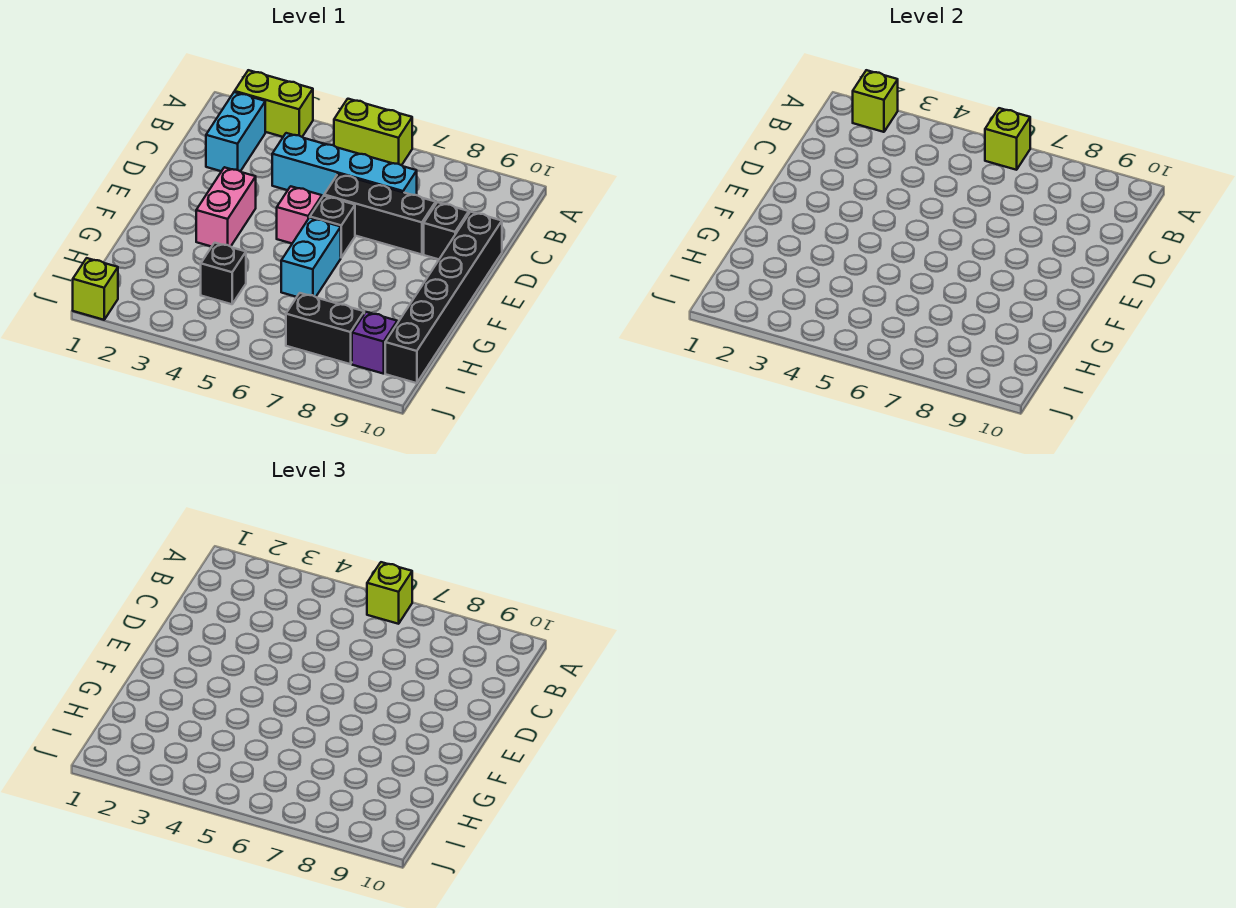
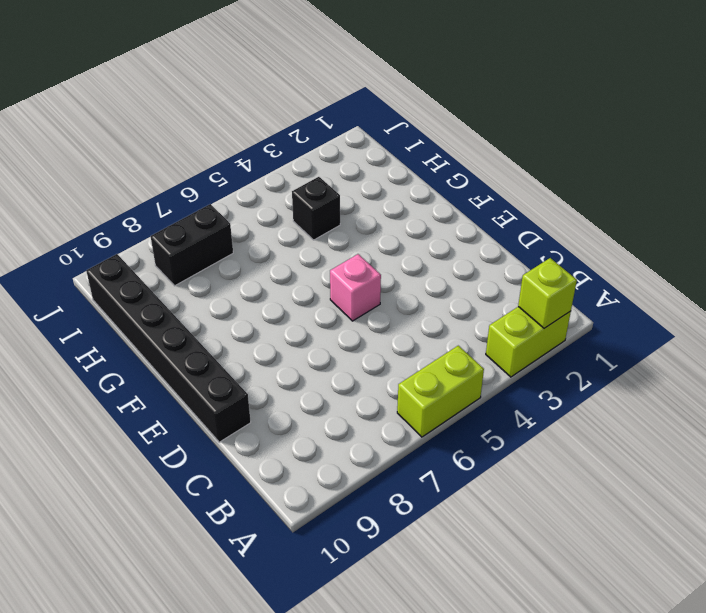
none -> cyan 1x2 brick [206,92,265,171]
none -> cyan 1x4 brick [272,133,417,197]
none -> black 1x3 brick [324,174,436,255]

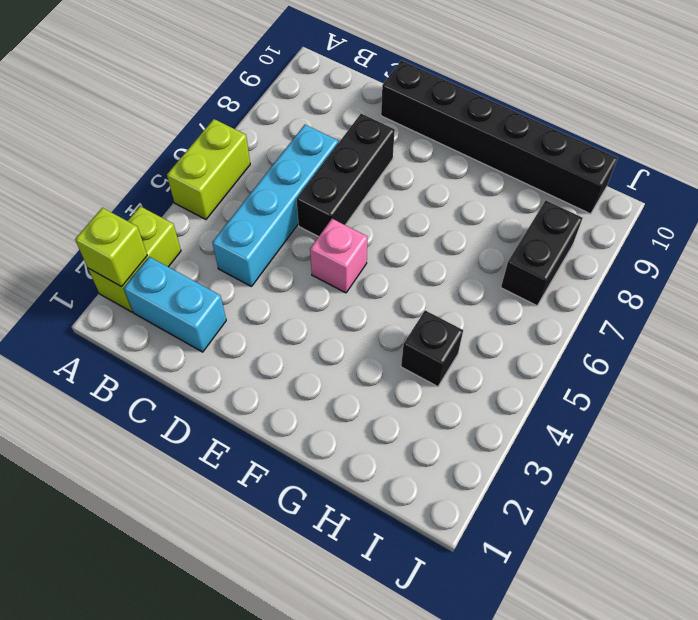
none -> black 1x1 brick [424,202,469,259]
none -> pink 1x2 brick [196,167,256,247]
none -> black 1x1 brick [310,196,355,257]

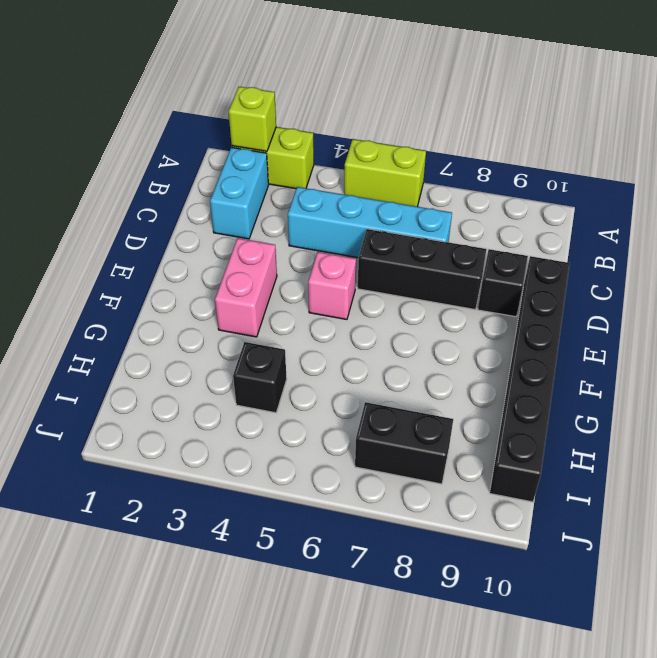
none -> black 1x1 brick [310,196,355,257]
none -> cyan 1x2 brick [281,218,341,297]
none -> purple 1x1 brick [352,312,397,374]

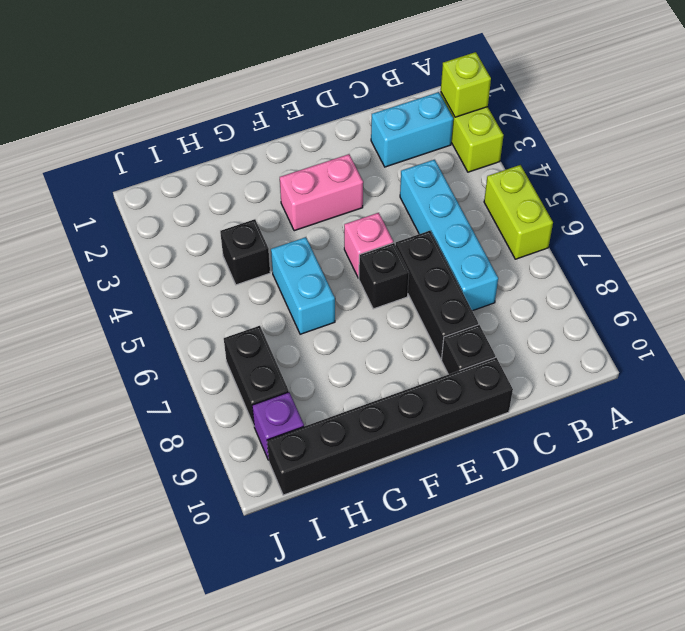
cyan 1x2 brick [271,237,335,334] -> cyan 1x2 brick turned to [281,218,341,297]
none -> lime 1x1 brick [73,258,118,320]
none -> lime 1x1 brick [985,108,1030,170]
none -> lime 1x1 brick [367,562,412,624]

